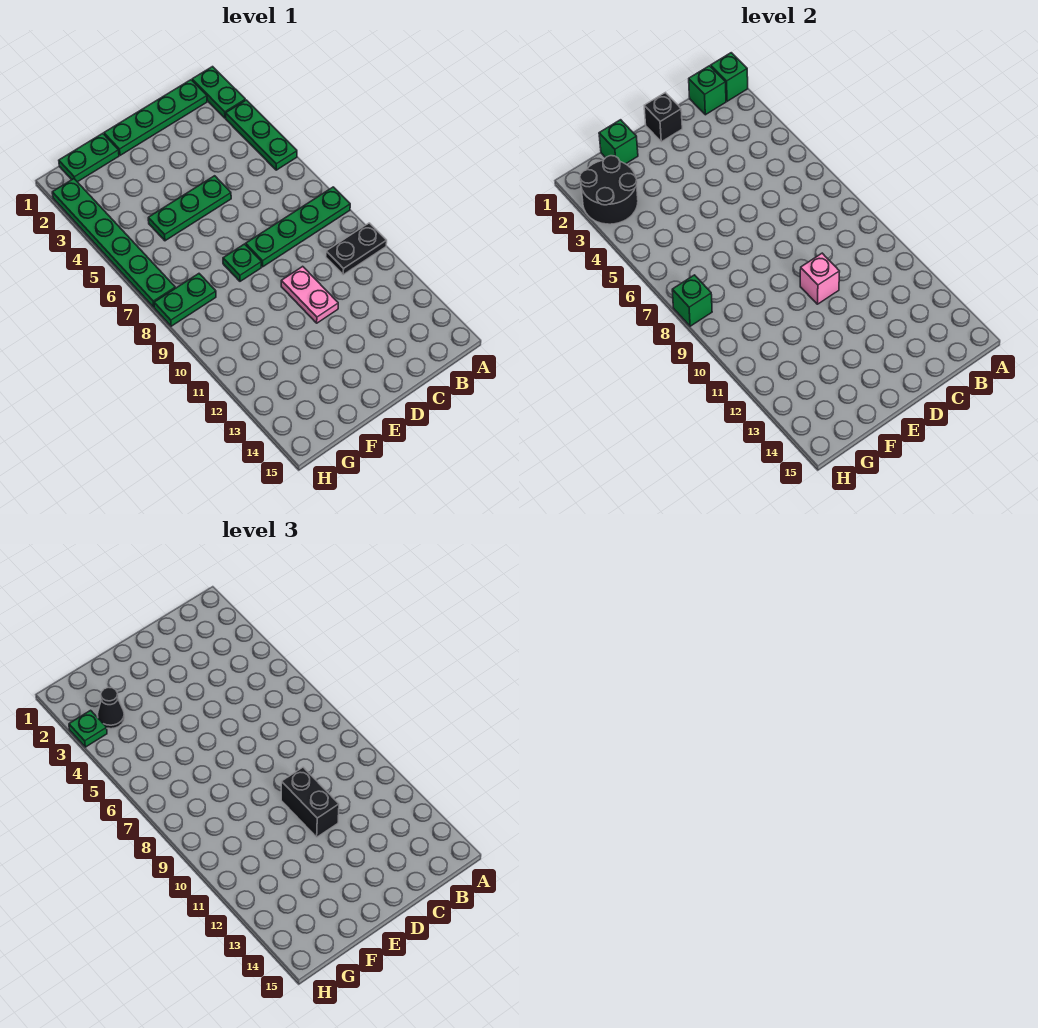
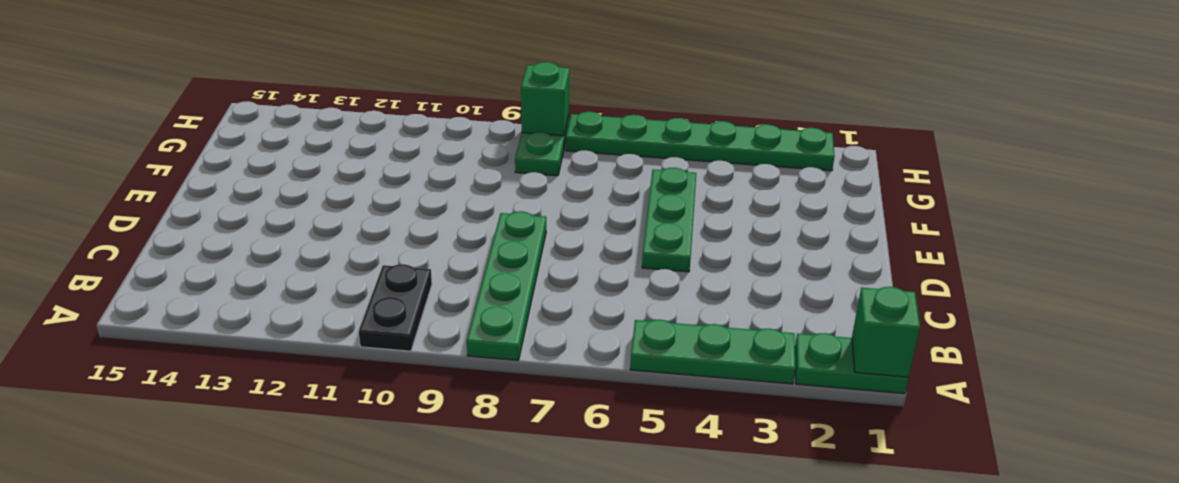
none -> green 1x4 plate [104,80,207,155]
none -> pink 1x2 plate [281,266,338,323]
none -> green 1x1 plate [223,244,261,281]

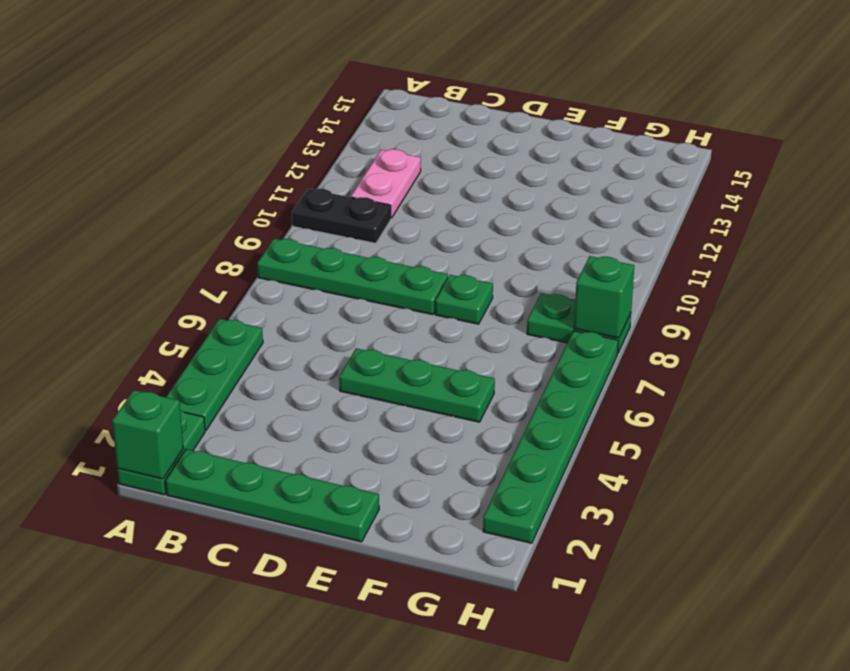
pink 1x2 plate [351,149,421,218] -> pink 1x2 plate moved to [281,266,338,323]
none -> green 1x2 plate [59,133,119,182]
none -> green 1x1 brick [689,66,726,115]
none -> black 1x1 brick [644,93,682,142]

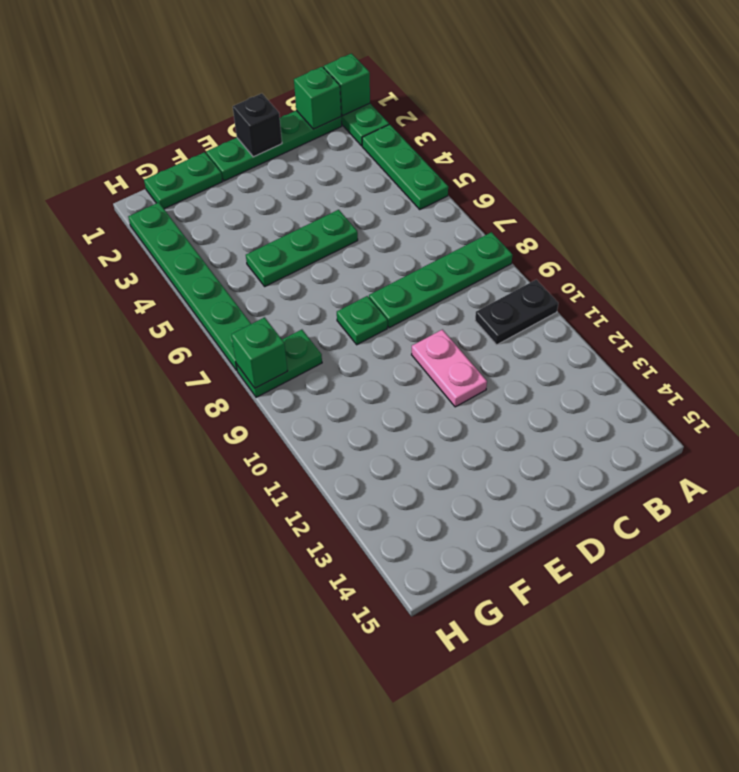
none -> pink 1x1 brick [800,253,840,304]
none -> green 1x1 brick [599,120,638,164]
none -> black 2x2 round brick [580,156,638,224]

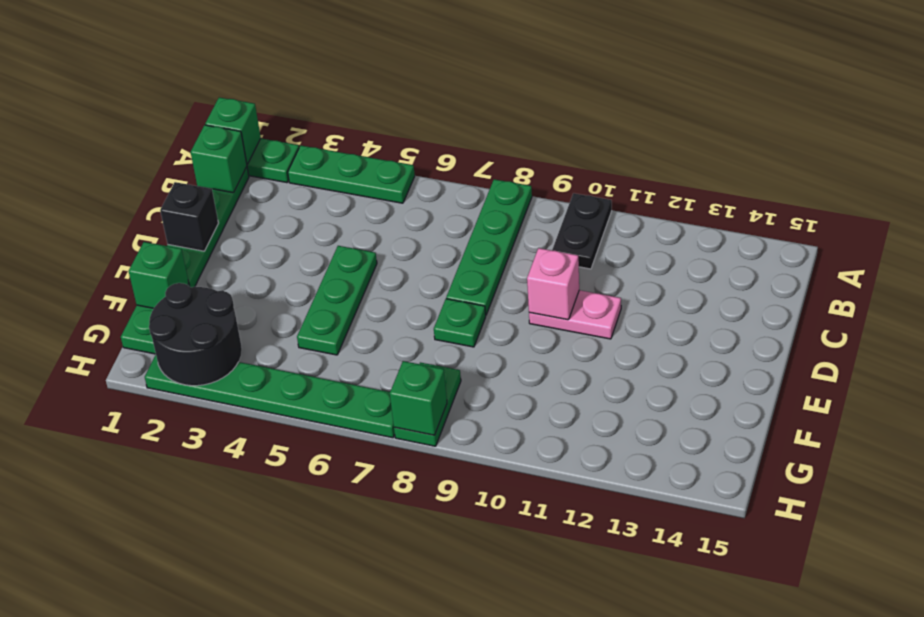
none -> black 1x2 brick [281,767,339,837]
none -> black 1x1 cone [97,687,124,729]
none -> green 1x1 plate [69,710,107,747]

